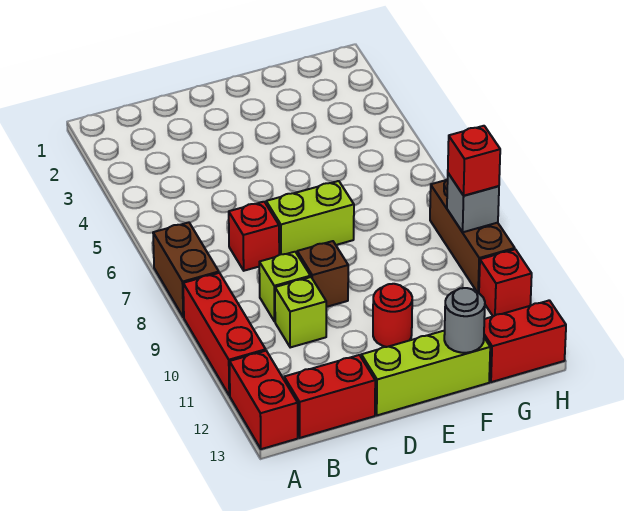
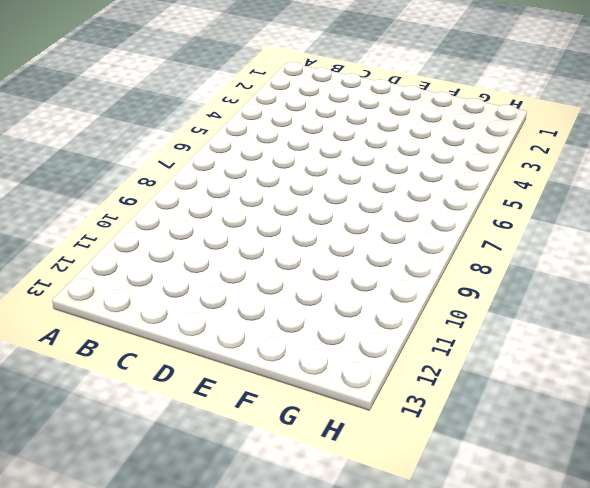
none -> brown 1x2 brick [153,222,219,317]
none -> red 1x3 brick [183,273,266,396]
none -> red 1x2 brick [230,351,298,449]

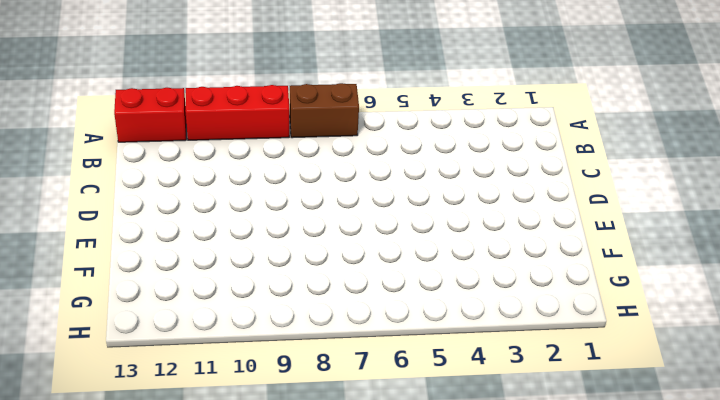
none -> red 1x2 brick [284,355,375,438]
none -> red 1x1 brick [229,202,279,271]
none -> lime 1x1 brick [259,252,310,322]

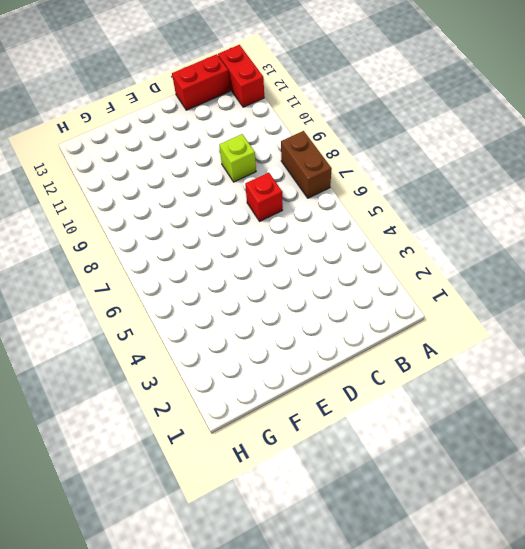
none -> red 1x3 brick [183,273,266,396]
none -> lime 1x1 brick [275,277,326,348]
none -> lime 1x2 brick [266,181,354,255]

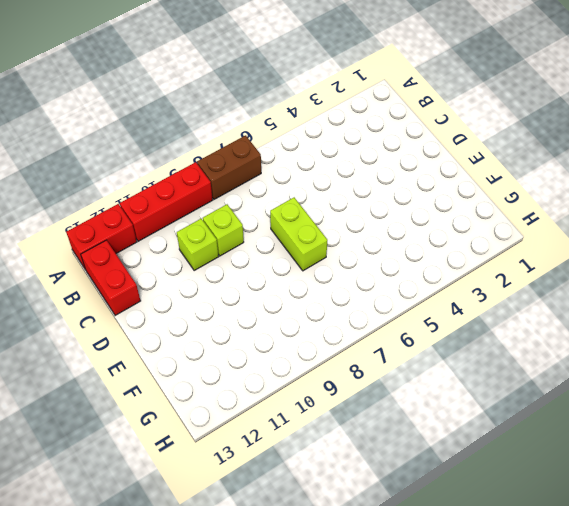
none -> red 1x1 brick [229,202,279,271]
none -> brown 1x1 brick [297,241,348,307]
none -> lime 1x3 brick [361,330,490,415]

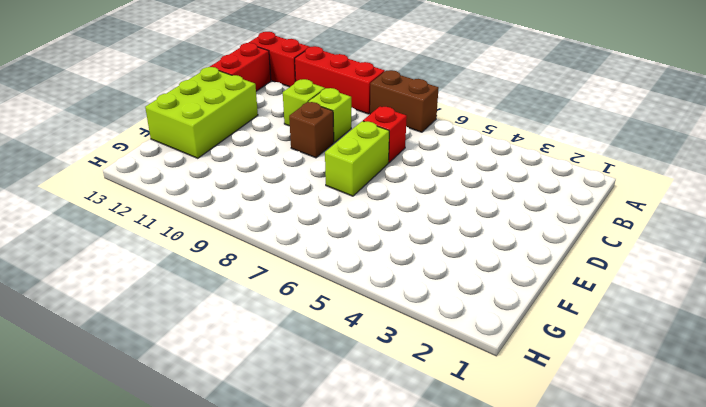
lime 2x3 brick [145,67,258,158] -> lime 1x3 brick [361,330,490,415]
none -> red 1x1 round brick [373,284,412,347]
none -> red 1x2 brick [484,300,566,382]
none -> brown 1x3 brick [430,179,515,293]

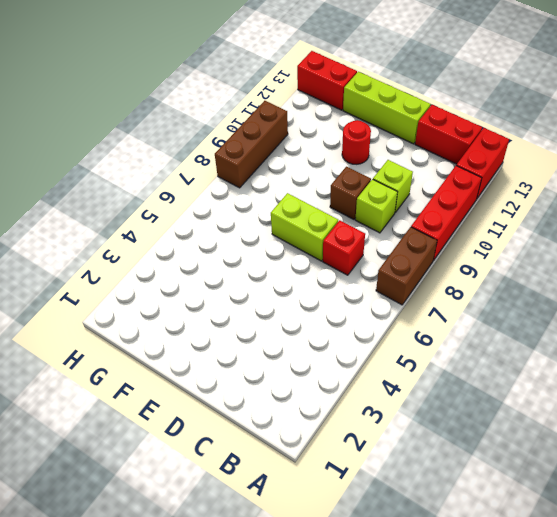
none -> red 1x1 brick [479,249,532,316]
none -> grey 1x1 round brick [444,288,485,353]
none -> grey 1x1 brick [447,173,499,232]

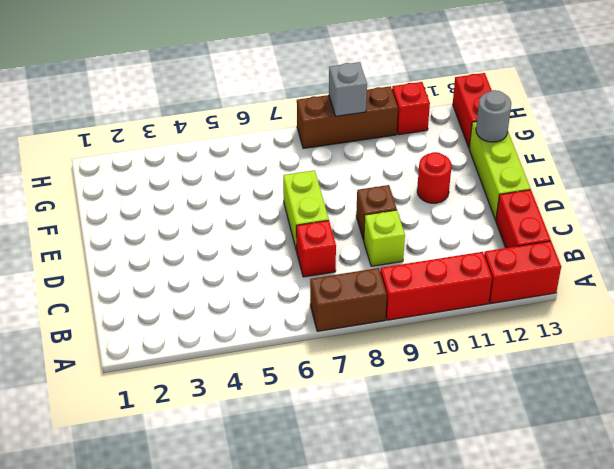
none -> lime 1x1 brick [275,277,326,348]
none -> red 1x1 brick [448,126,500,196]

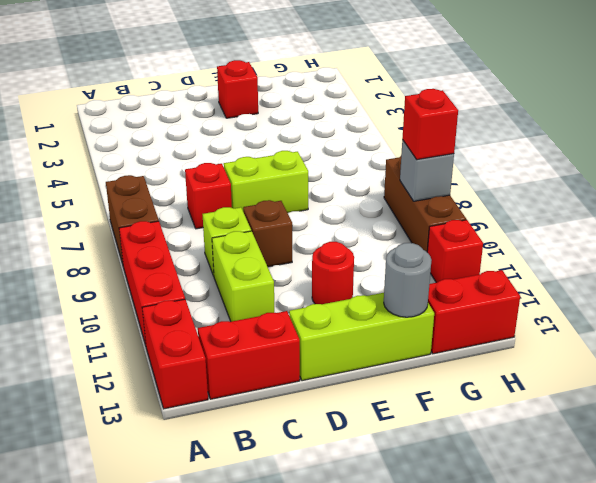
lime 1x2 brick [212,231,274,322] -> lime 1x1 brick [275,277,326,348]
red 1x1 brick [217,60,258,118] -> none

